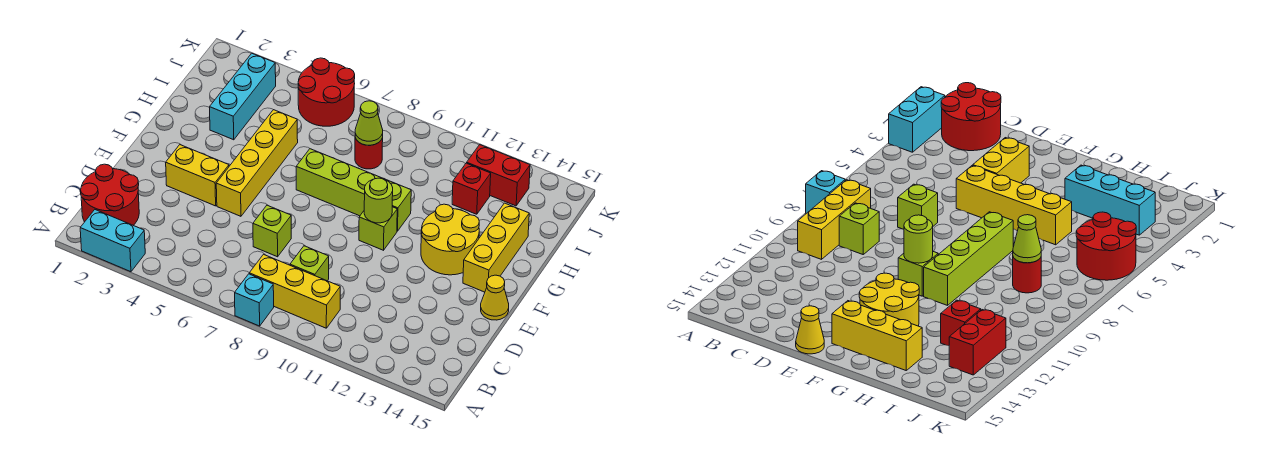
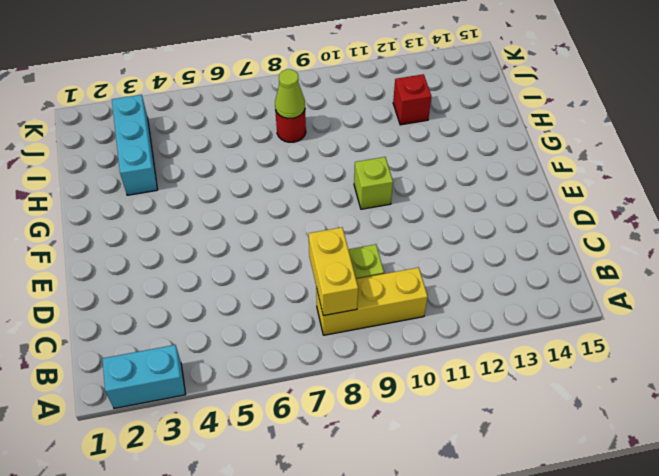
yellow 1x2 brick [309,227,358,316] -> yellow 1x2 brick turned to [166,145,229,206]
none -> cyan 1x1 brick [235,274,274,326]
none -> red 2x2 round brick [80,164,139,225]
none -> lime 1x1 brick [253,205,291,257]

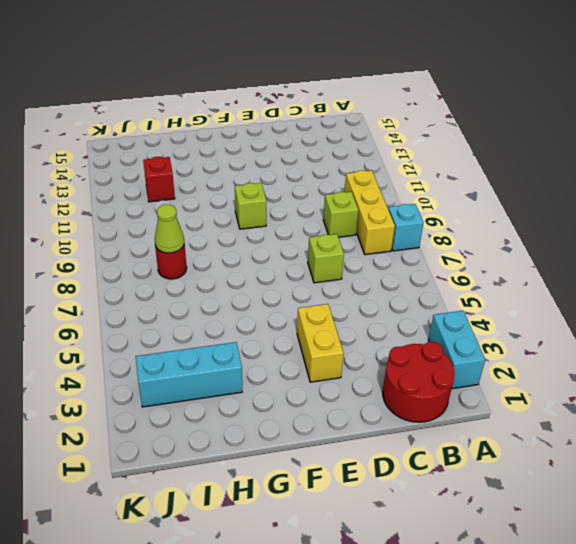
none -> yellow 1x4 brick [216,110,298,216]
none -> yellow 1x1 cone [481,275,509,320]
none -> yellow 2x2 round brick [421,204,479,275]

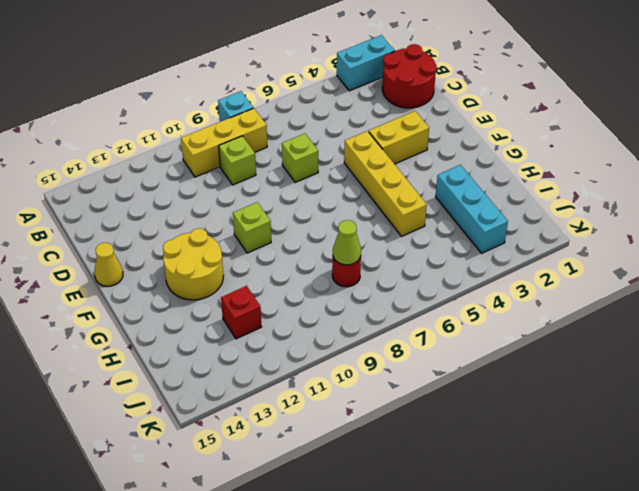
none -> yellow 1x3 brick [463,203,529,292]
none -> lime 1x4 brick [296,149,411,231]
none -> red 2x2 round brick [298,58,355,126]

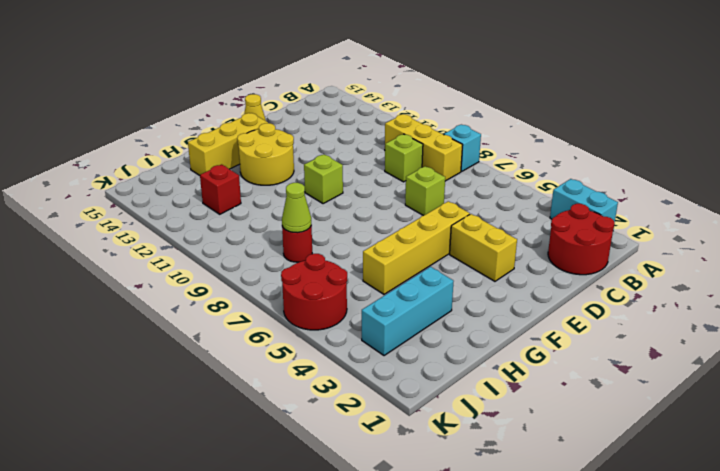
none -> lime 1x4 brick [296,149,411,231]
none -> red 1x2 brick [467,145,530,206]
none -> lime 1x1 round brick [364,178,393,223]

